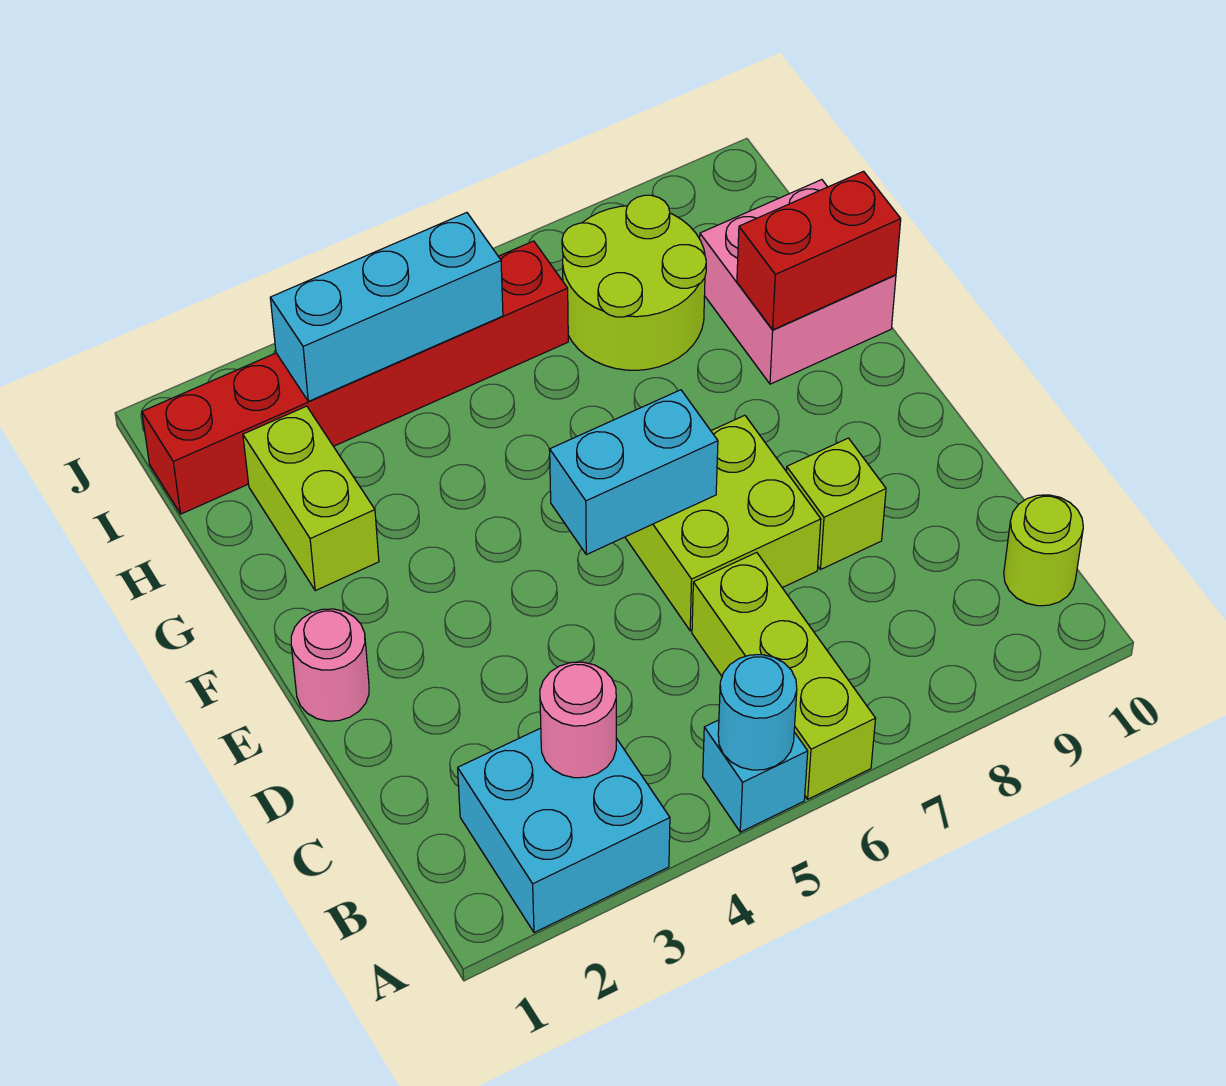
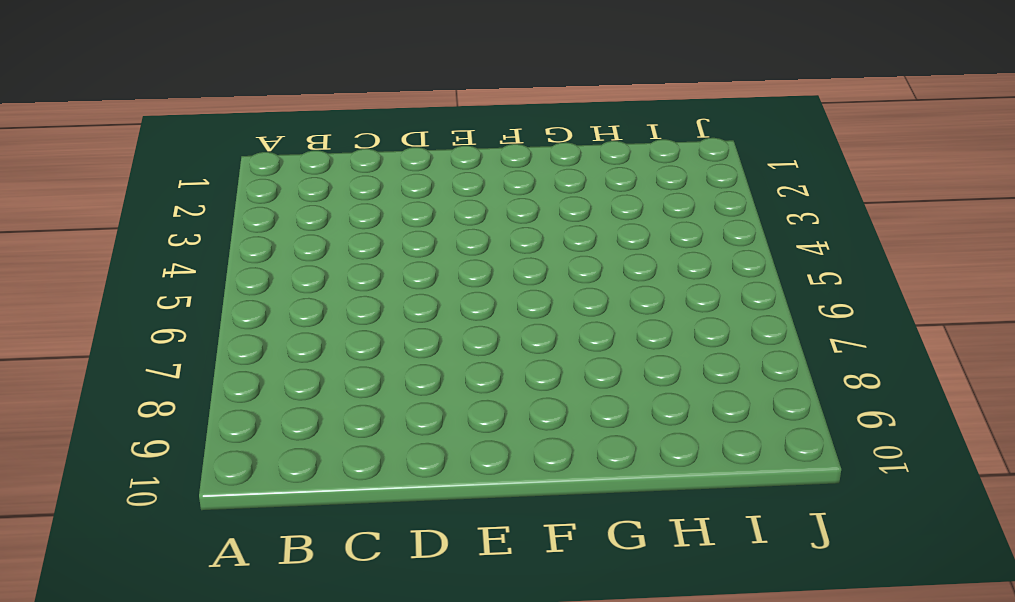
none -> cyan 2x2 brick [458,728,670,933]
none -> cyan 1x1 brick [703,720,808,832]
none -> lime 1x3 brick [692,552,876,799]

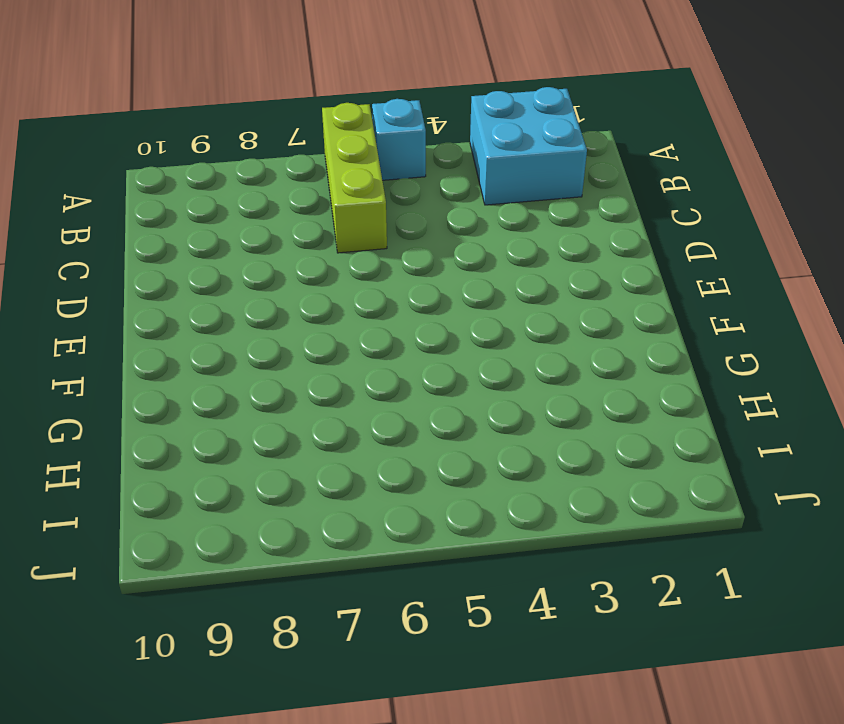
none -> lime 1x1 round brick [1004,495,1083,606]
none -> lime 2x2 brick [625,415,821,631]
none -> lime 1x1 brick [786,438,886,569]

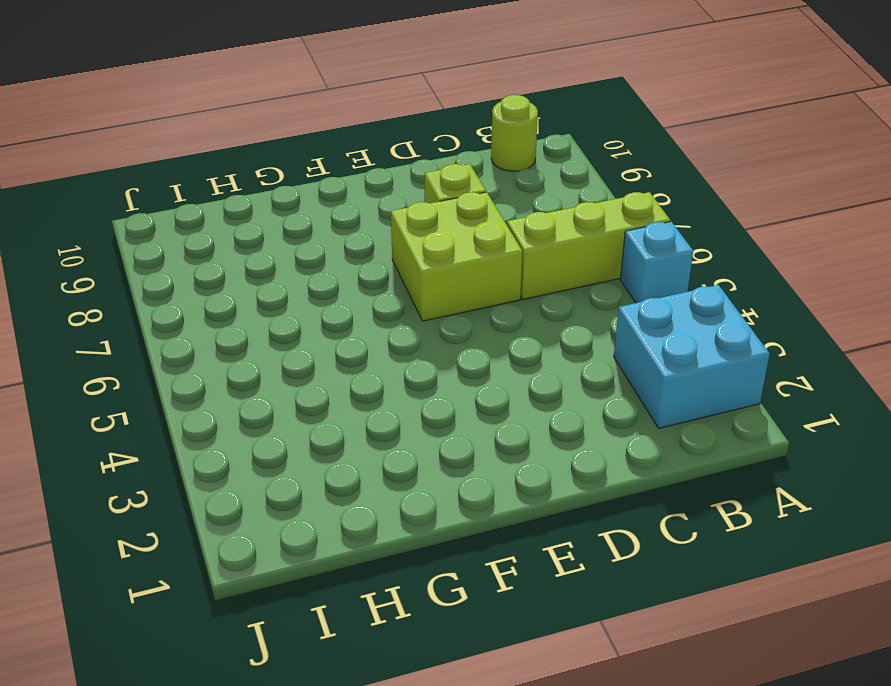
none -> pink 1x1 round brick [291,609,369,721]
none -> lime 1x2 brick [243,406,379,591]
none -> pink 2x2 brick [700,180,896,384]

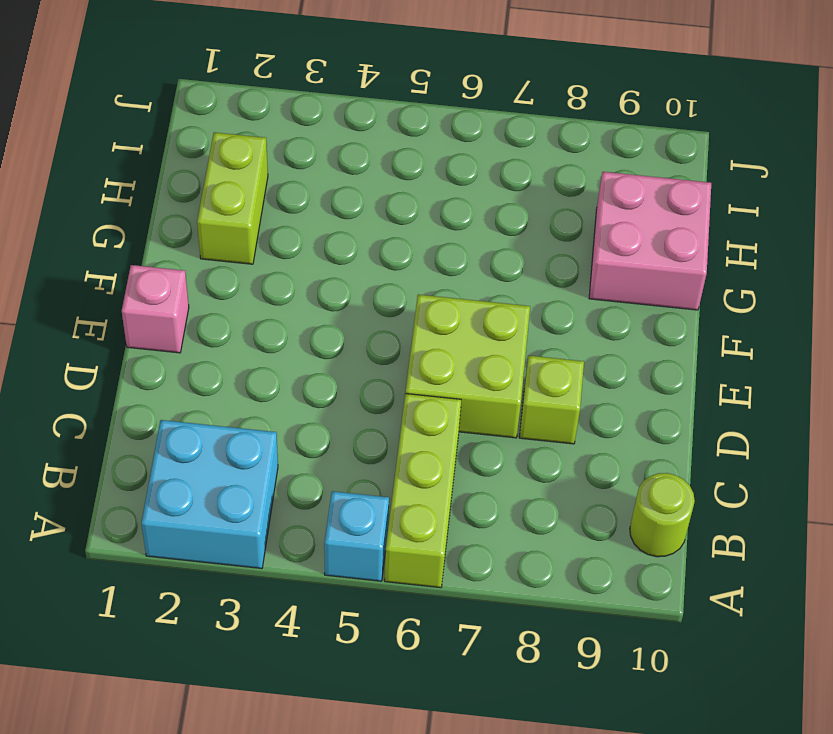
pink 1x1 brick [122,265,189,353] -> pink 1x1 round brick [291,609,369,721]
none -> lime 2x2 round brick [562,195,706,370]
none -> red 1x6 brick [142,241,568,514]
none -> cyan 1x1 round brick [718,655,797,770]

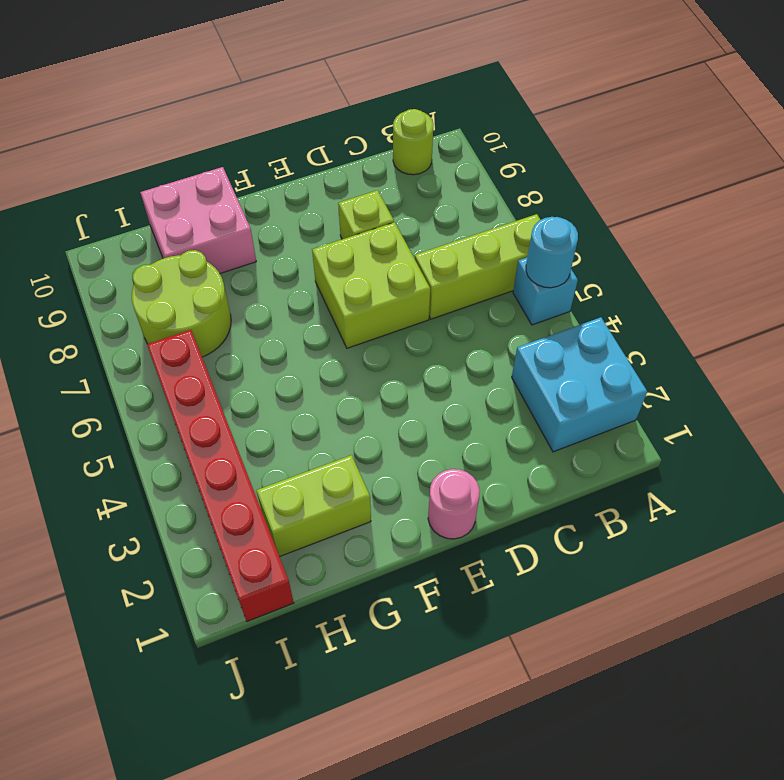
none -> pink 1x1 round brick [540,662,616,778]
none -> cyan 1x2 brick [550,390,718,555]
none -> red 1x2 brick [737,171,901,330]

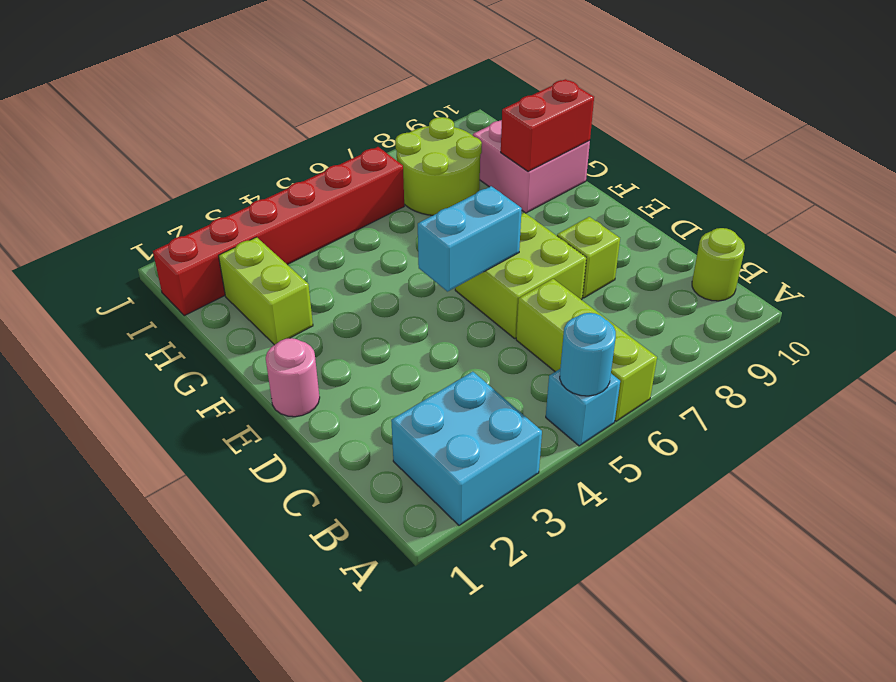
none -> pink 1x1 round brick [540,662,616,778]
none -> cyan 1x3 brick [270,213,503,401]

